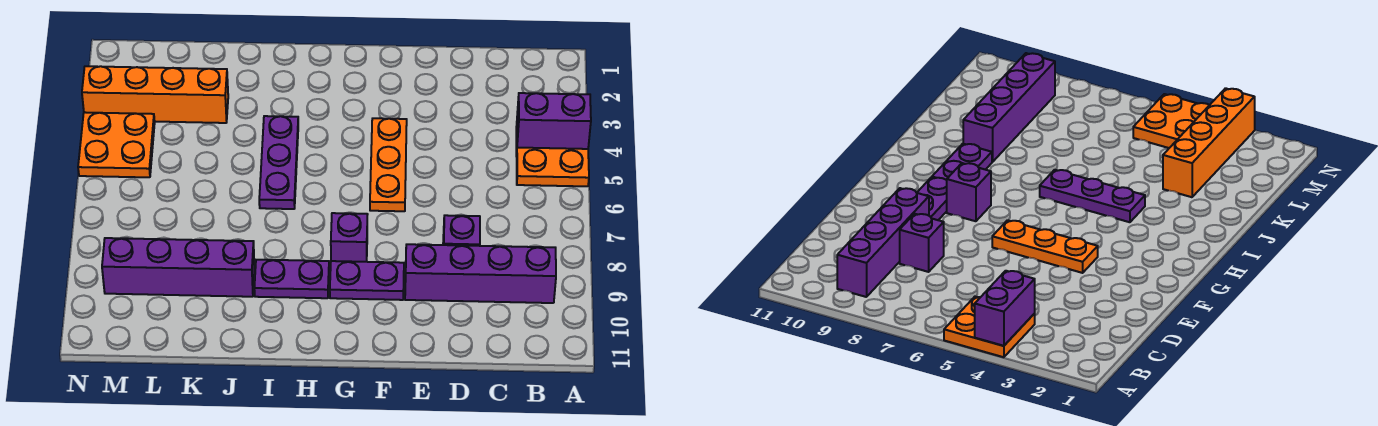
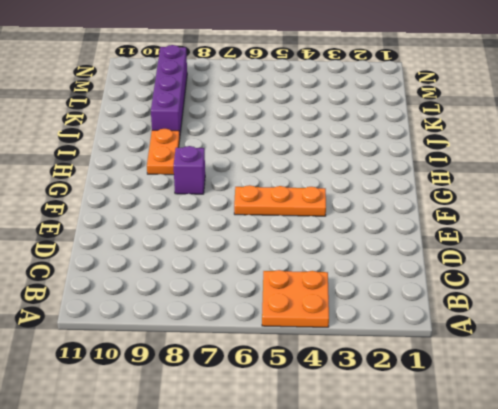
orange 1x2 plate [147,129,180,175] -> purple 1x2 plate [254,260,329,298]
none -> purple 1x4 brick [405,244,556,303]
none -> purple 1x1 brick [443,215,480,246]
none -> purple 1x2 plate [330,261,404,300]

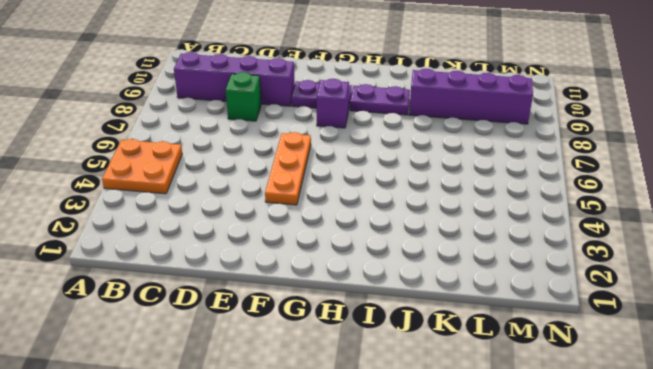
green 1x1 brick [226,72,261,121] -> purple 1x1 brick [443,215,480,246]
none -> purple 1x3 plate [259,116,298,209]
none -> orange 1x4 brick [82,66,228,123]
none -> orange 2x2 plate [78,112,155,177]

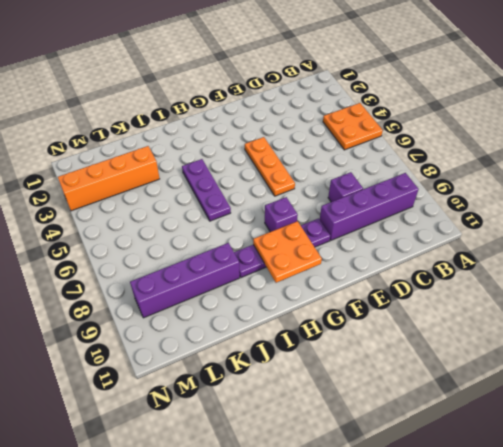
orange 2x2 plate [253,221,322,283] -> orange 2x2 plate moved to [78,112,155,177]
none -> purple 1x2 brick [517,93,591,149]

